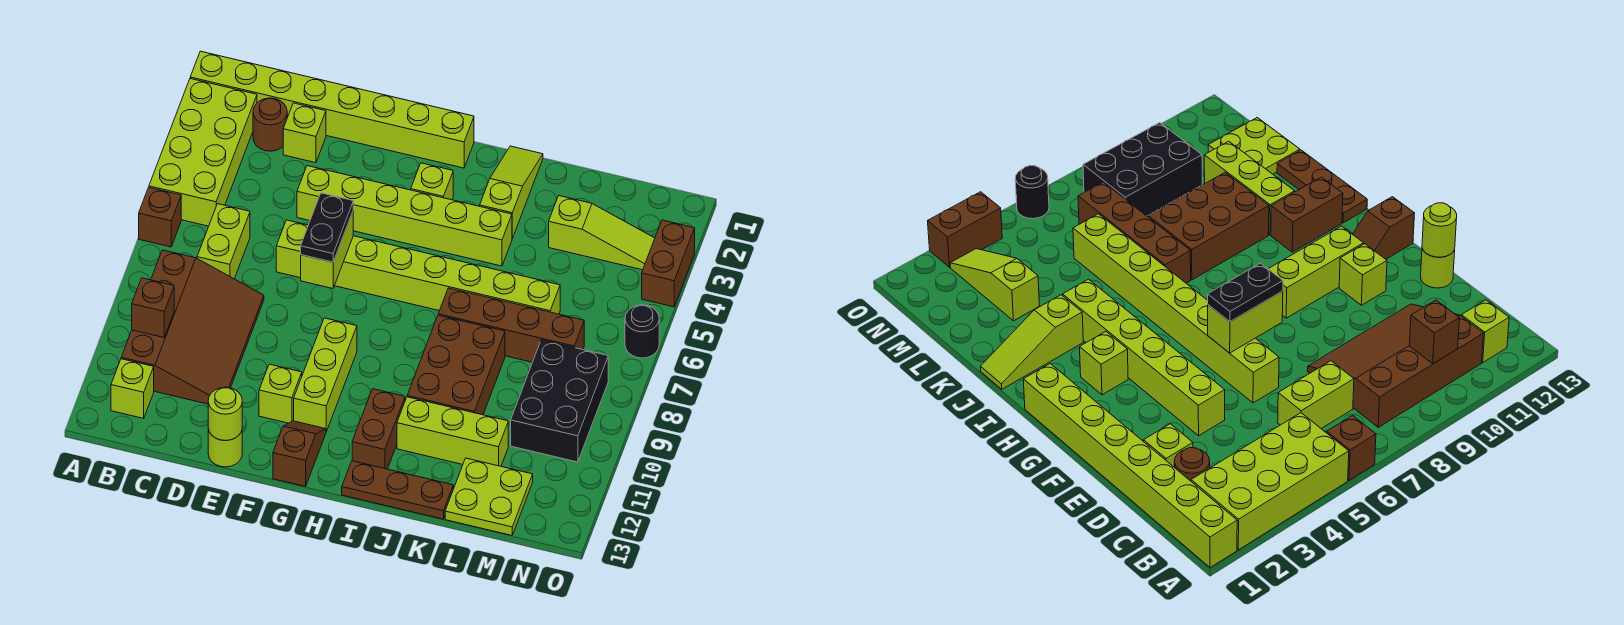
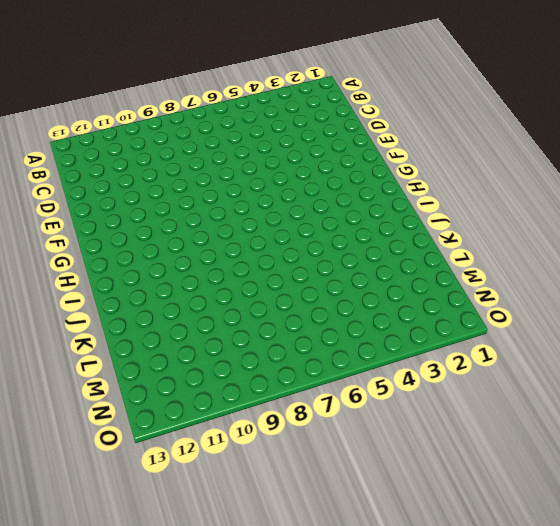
none -> lime 1x8 brick [190,51,474,168]
none -> lime 2x4 brick [149,79,257,226]
none -> brown 1x1 brick [139,188,181,247]
none -> brown 3x4 slope [121,250,264,404]

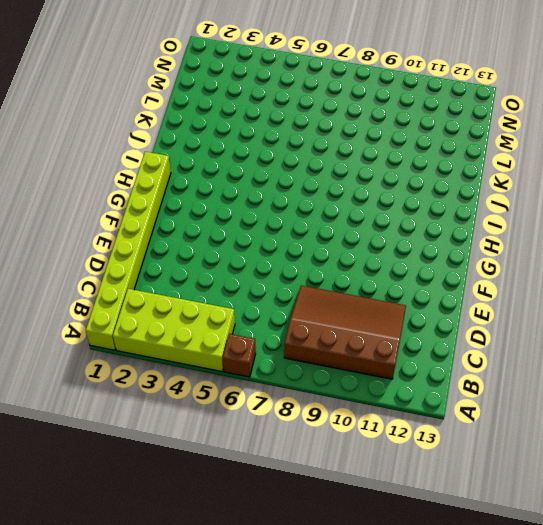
none -> lime 1x1 brick [111,359,154,418]
none -> brown 1x1 round brick [253,98,287,151]
none -> lime 1x2 brick [197,204,250,279]
none -> lime 1x1 brick [283,103,326,163]

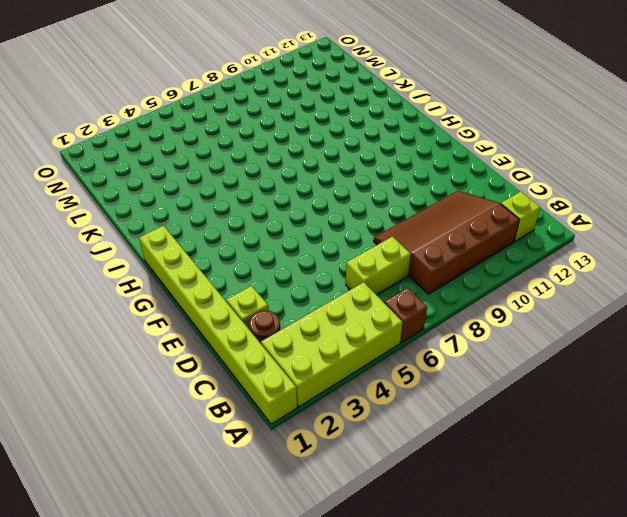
none -> lime 1x6 brick [297,166,512,266]
none -> lime 1x8 brick [276,220,560,314]
none -> lime 1x1 round brick [208,429,242,467]
none -> lime 1x1 brick [259,364,302,423]

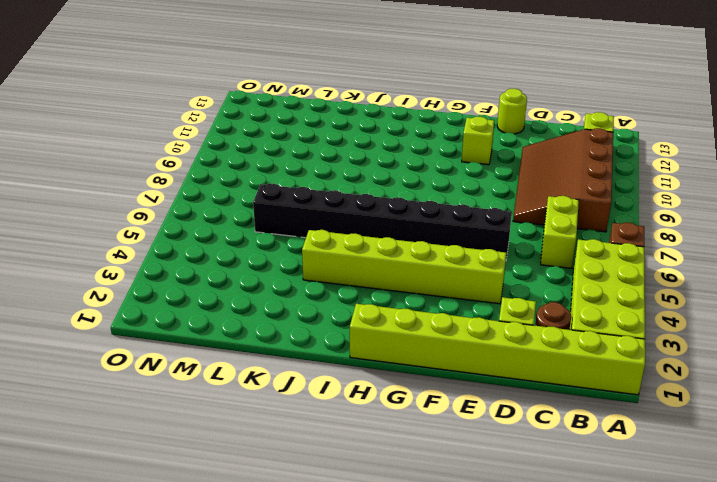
black 1x8 brick [253,184,512,259] -> lime 1x8 brick [276,220,560,314]
none -> lime 1x3 brick [294,318,357,432]
none -> brown 1x2 slope [273,421,326,487]
none -> lime 1x1 brick [411,163,453,200]
none -> brown 1x2 brick [352,389,405,469]

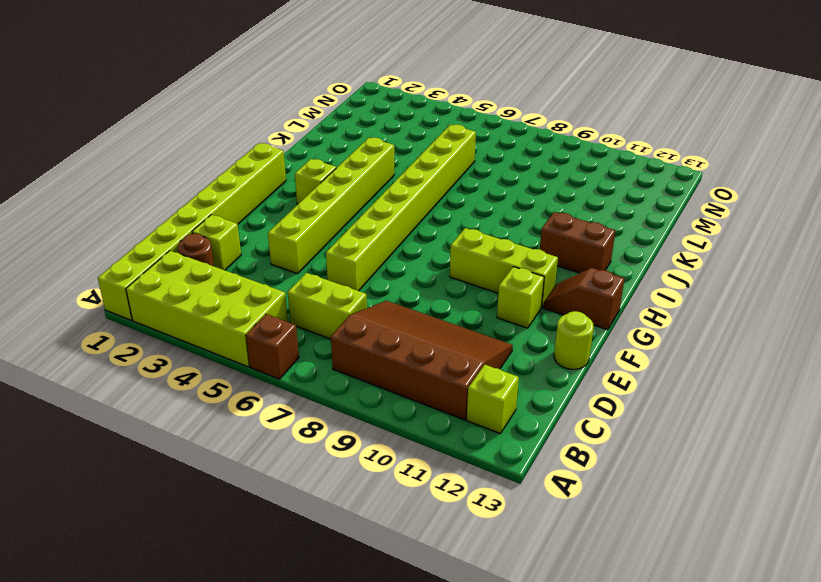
none -> brown 1x3 plate [342,461,453,519]
none -> lime 1x3 slope [480,146,543,239]
none -> brown 1x4 brick [438,288,584,362]
none -> brown 2x3 brick [407,315,505,415]

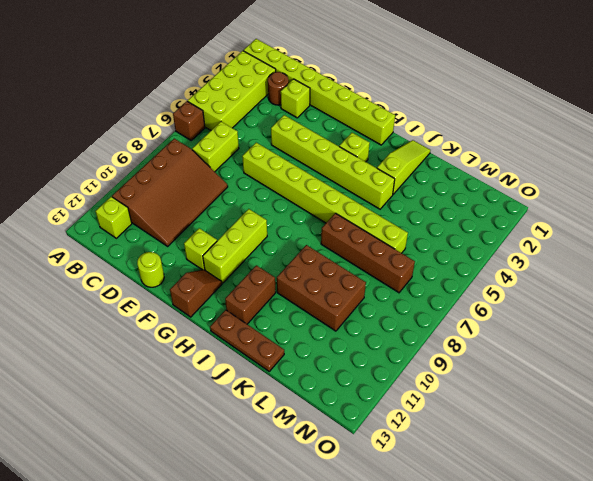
brown 2x3 brick [277,245,366,331] -> brown 2x3 brick turned to [407,315,505,415]
none -> lime 1x3 brick [397,397,508,466]
none -> lime 1x3 slope [549,196,655,270]
none -> lime 2x2 plate [445,458,533,535]
none -> black 2x3 brick [511,340,608,462]

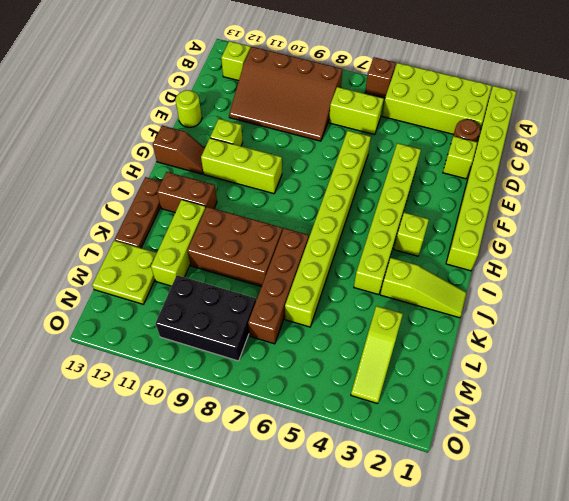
none -> brown 1x2 brick [642,220,695,307]
none -> black 1x1 round brick [625,305,659,358]
none -> brown 1x1 brick [132,278,174,337]
none -> lime 1x1 round brick [208,387,242,441]

